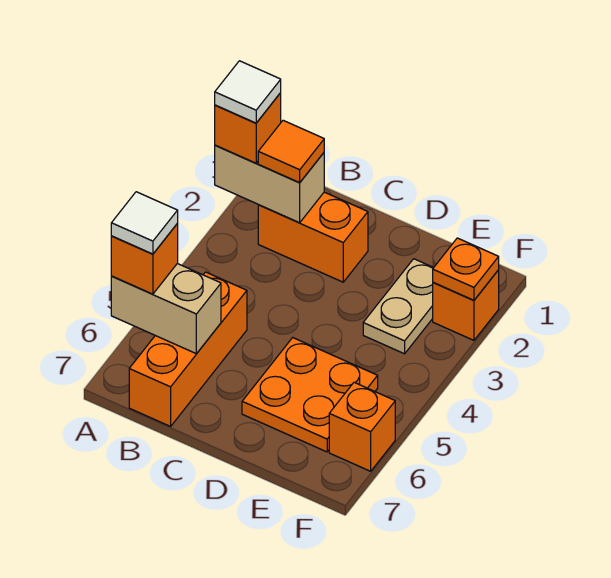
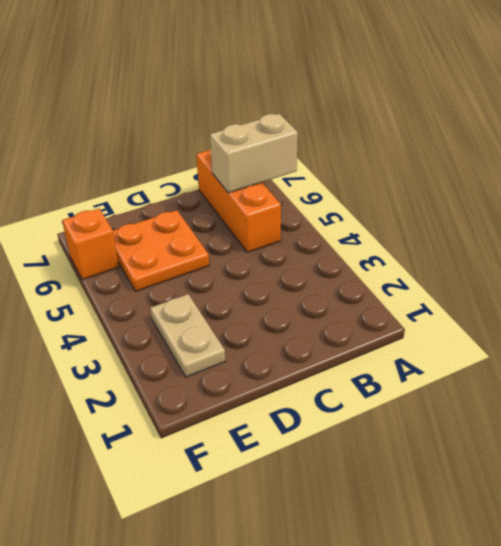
none -> orange 1x2 brick [258,192,368,282]
none -> orange 1x1 brick [433,270,499,340]
none -> tan 1x2 brick [215,145,324,223]

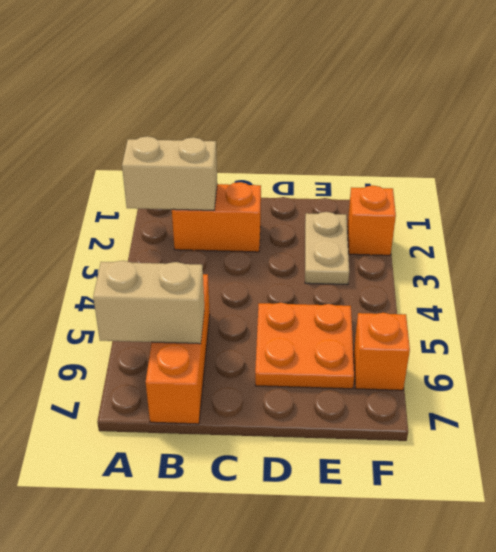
none -> orange 1x1 plate [433,238,499,300]
none -> orange 1x1 brick [215,93,281,163]
none -> orange 1x1 brick [111,224,178,294]

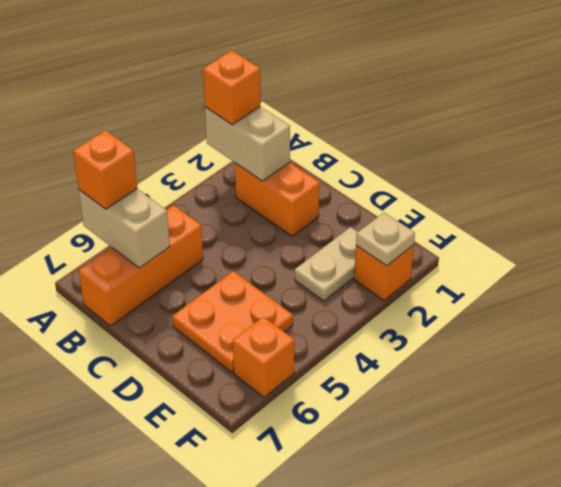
tan 1x1 plate [356,213,415,266] -> orange 1x1 plate [433,238,499,300]
none -> orange 1x1 tile [258,120,324,183]
none -> white 1x1 tile [215,61,281,123]
none -> white 1x1 tile [111,192,178,254]

